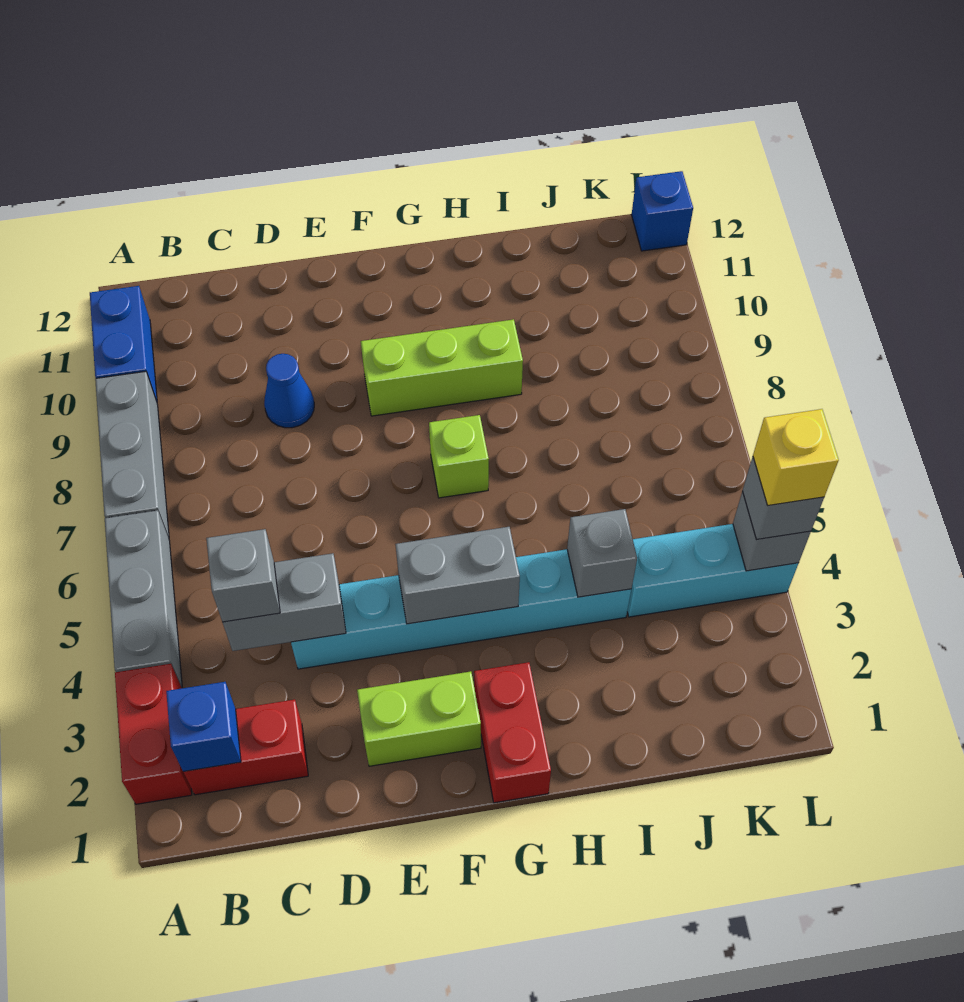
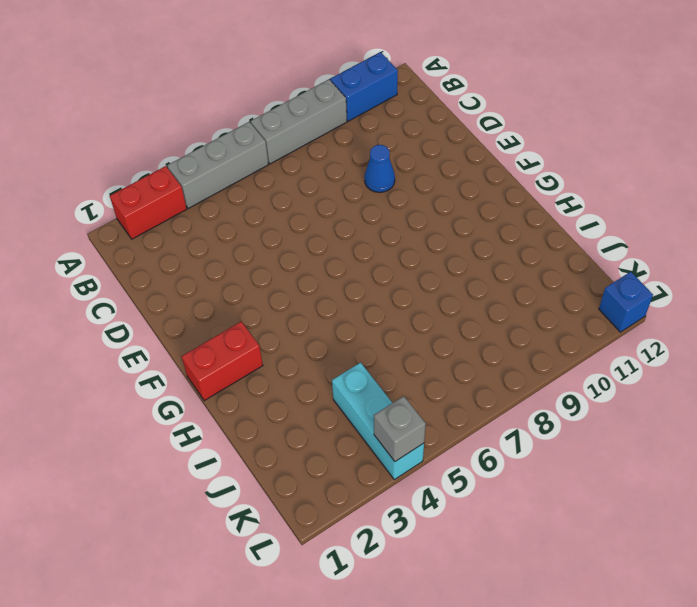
none -> red 1x2 brick [184,699,308,795]
none -> cyan 1x6 brick [291,549,631,669]
none -> lime 1x2 brick [357,671,481,766]

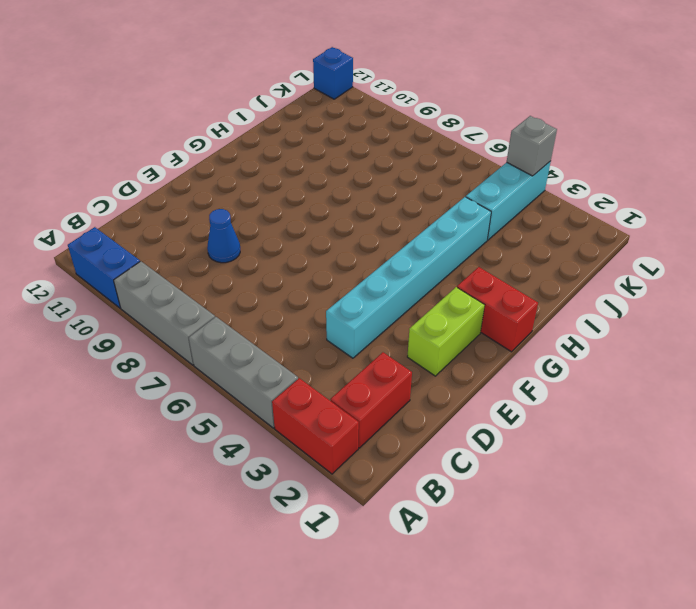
none -> lime 1x3 brick [361,319,523,416]
none -> lime 1x1 brick [429,415,489,498]
none -> blue 1x1 brick [166,682,241,772]

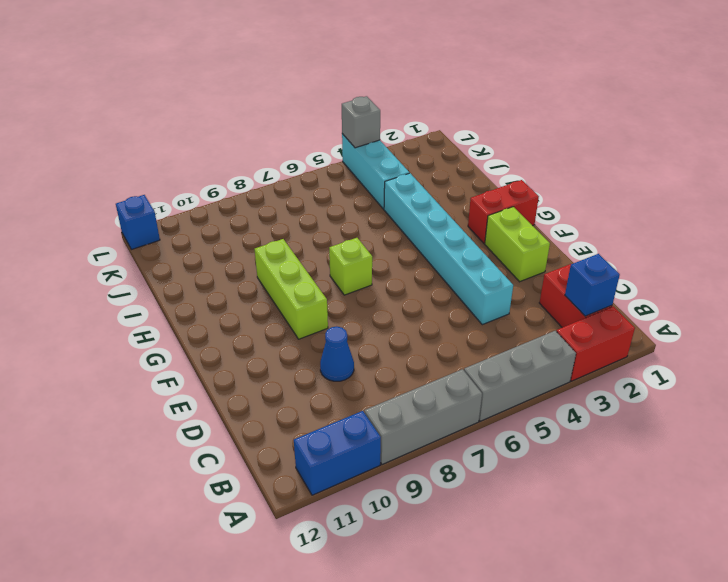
none -> grey 1x2 brick [223,553,346,651]
none -> grey 1x2 brick [395,527,520,624]
none -> grey 1x1 brick [567,509,637,597]

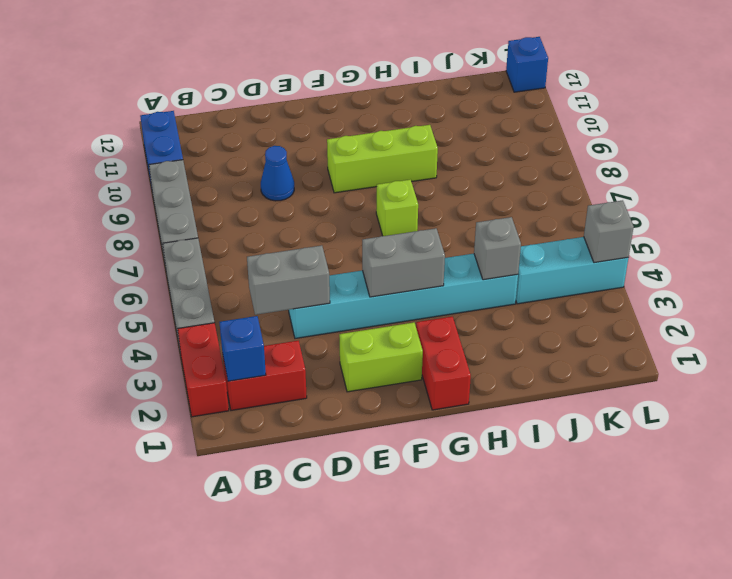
none -> grey 1x1 brick [206,529,280,622]
none -> grey 1x1 brick [742,457,824,540]
none -> yellow 1x1 brick [753,409,839,506]

